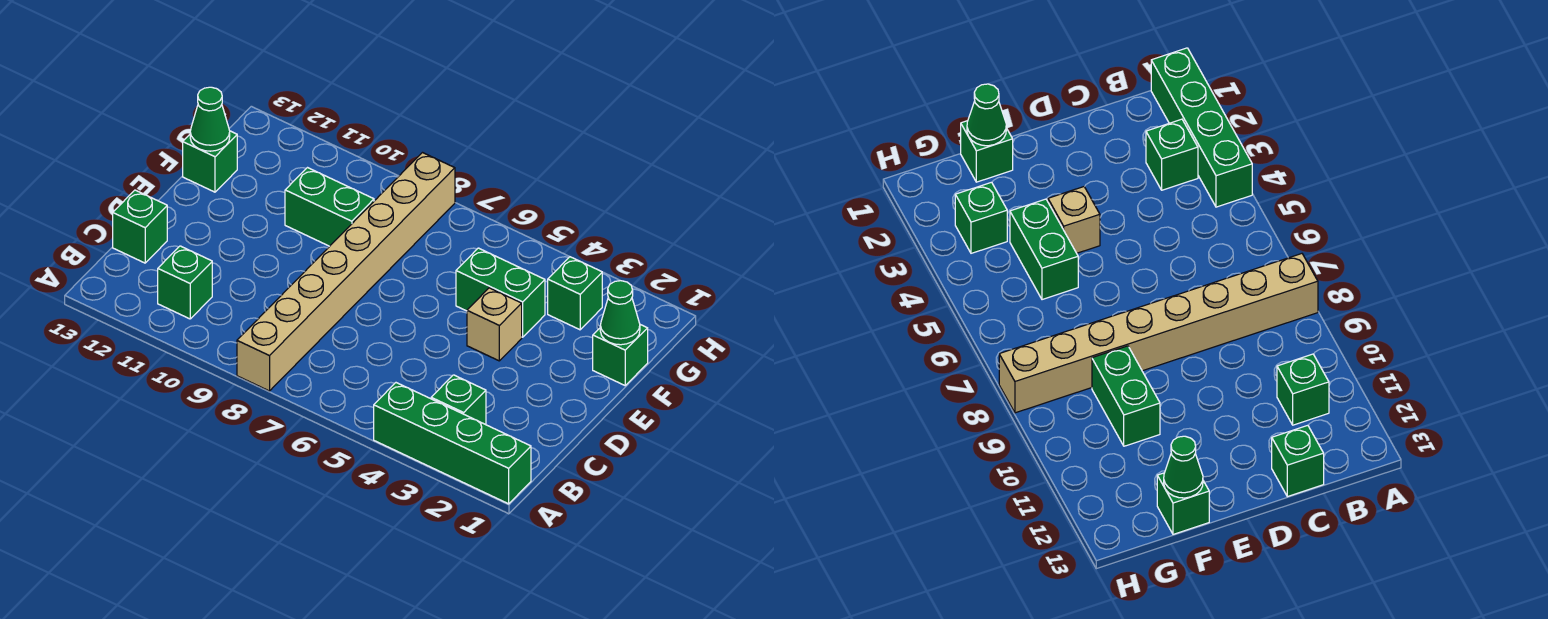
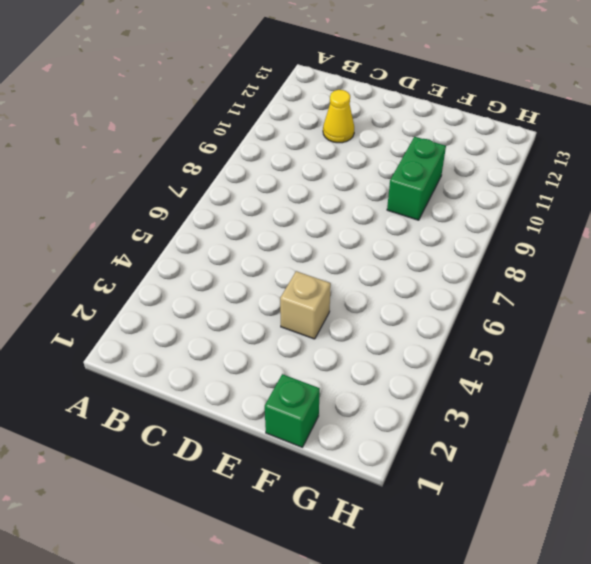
yellow 1x1 cone [323,90,354,143] -> none
none -> green 1x4 brick [374,383,531,504]
none -> tan 1x8 brick [237,153,455,391]
none -> green 1x1 brick [431,375,486,425]

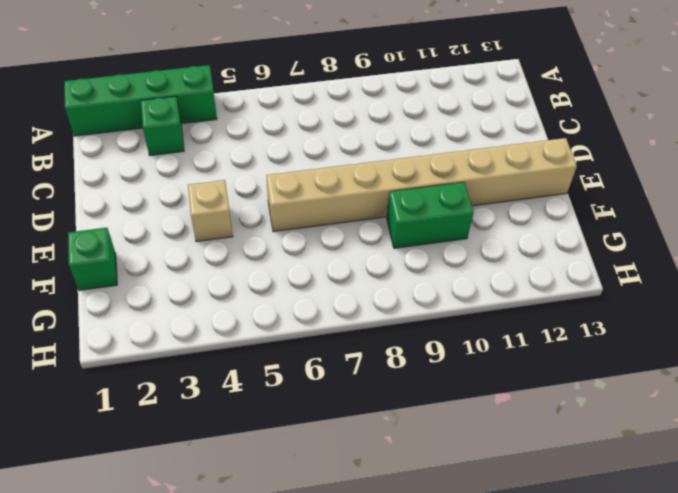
tan 1x8 brick [266,138,577,232] -> tan 1x8 brick turned to [237,153,455,391]
none -> green 1x1 brick [158,246,212,319]
none -> green 1x1 brick [113,190,167,263]
none -> green 1x2 brick [456,248,545,337]

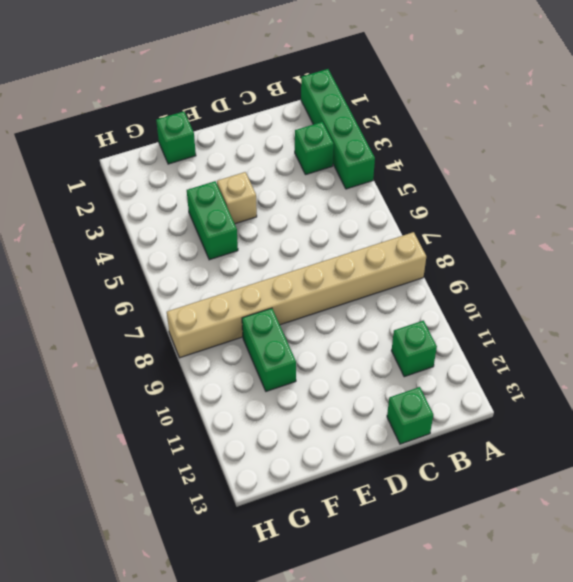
none -> green 1x1 brick [183,131,237,192]
none -> green 1x1 brick [548,257,602,330]
none -> green 1x1 cone [600,281,640,345]

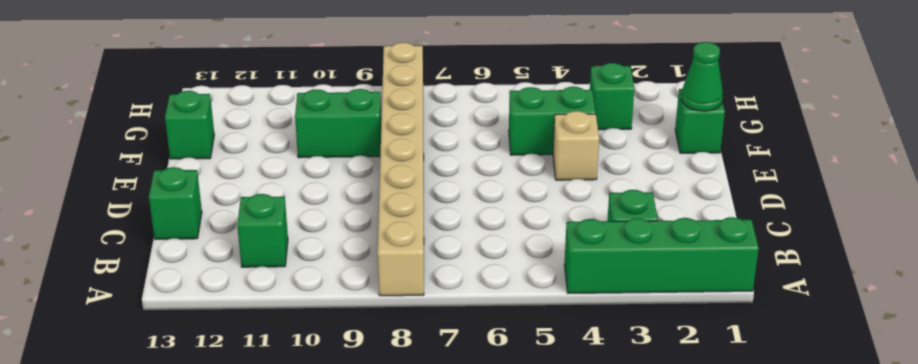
none -> green 1x1 cone [190,87,230,151]

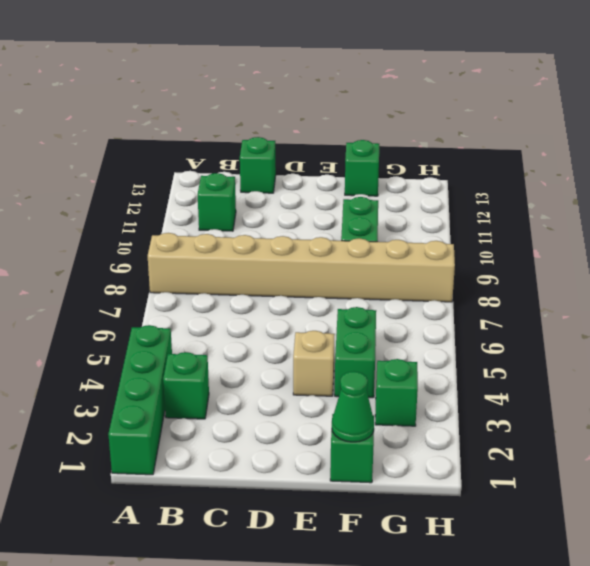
none -> green 1x1 cone [190,87,230,151]

